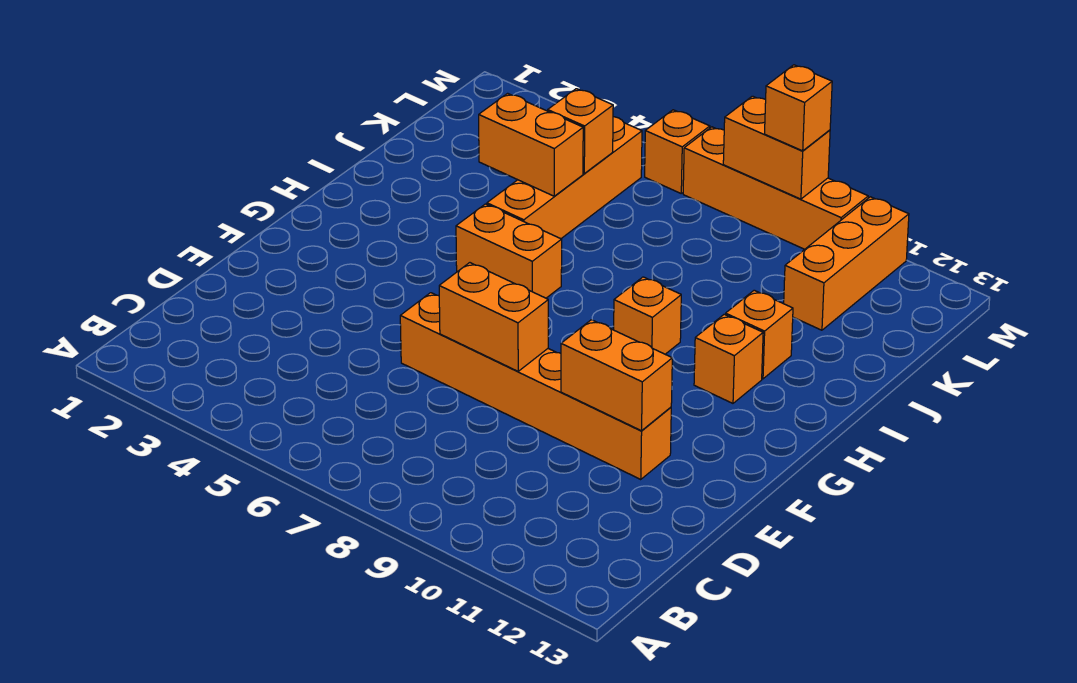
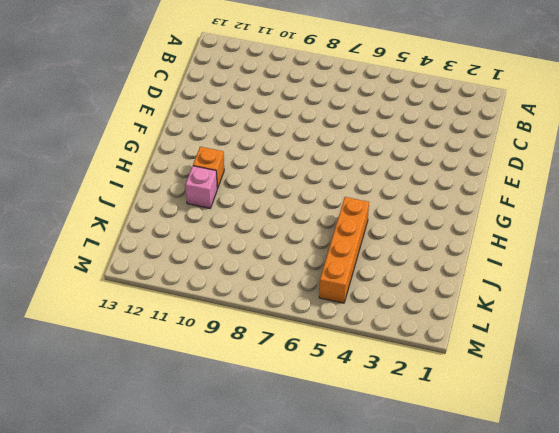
pink 1x1 brick [186,166,217,208] -> orange 1x1 brick [725,290,793,379]
none -> orange 1x6 brick [400,293,671,479]
none -> orange 1x2 brick [456,204,562,298]
none -> orange 1x1 brick [614,277,681,354]

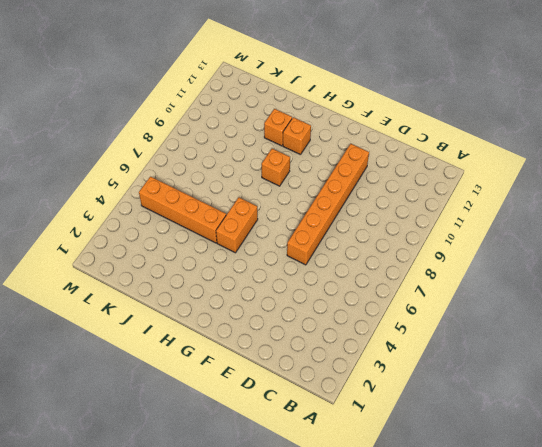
none -> orange 1x3 brick [784,197,909,330]
none -> orange 1x1 brick [645,110,710,193]
none -> orange 1x4 brick [683,127,868,249]

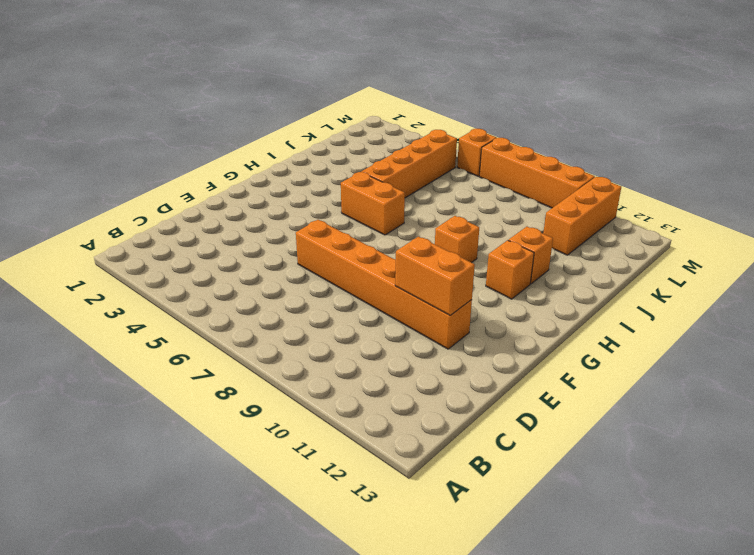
none -> orange 1x2 brick [439,263,548,371]
none -> orange 1x2 brick [479,93,583,196]
none -> orange 1x1 brick [548,89,613,173]

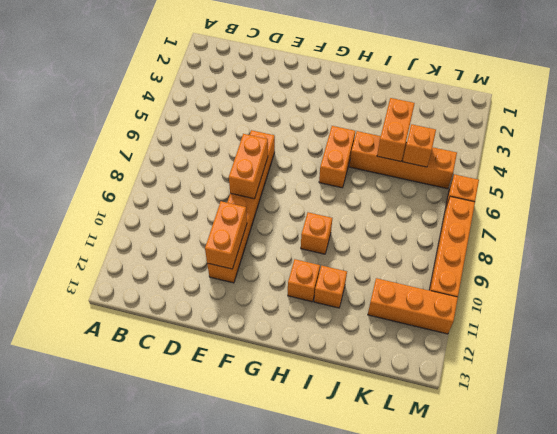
none -> orange 1x2 brick [723,96,830,199]
none -> orange 1x1 brick [765,65,832,151]

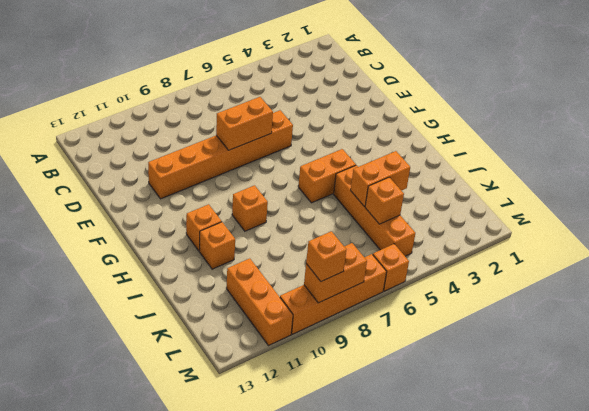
none -> orange 1x2 brick [561,320,672,431]

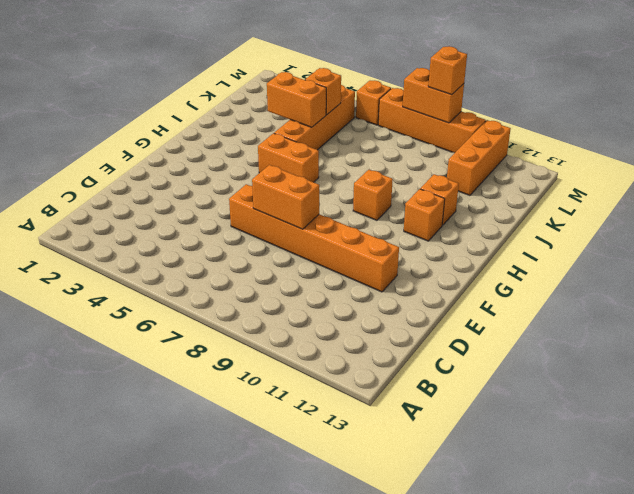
none -> orange 1x2 brick [561,320,672,431]

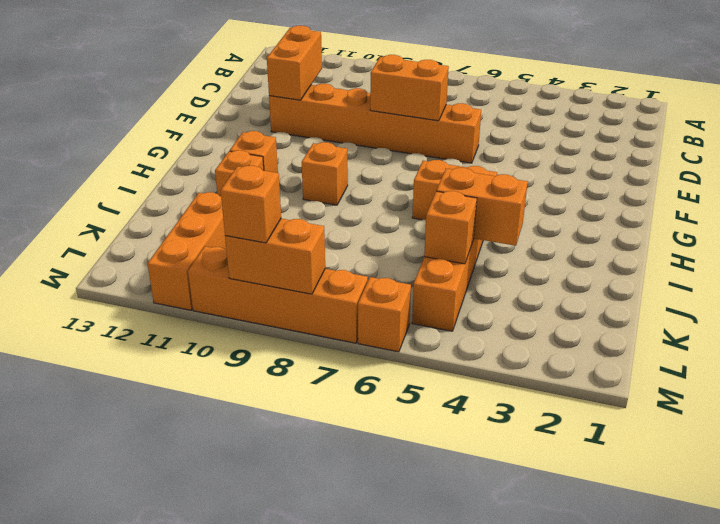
orange 1x2 brick [267,26,322,100] -> orange 1x2 brick turned to [561,320,672,431]

